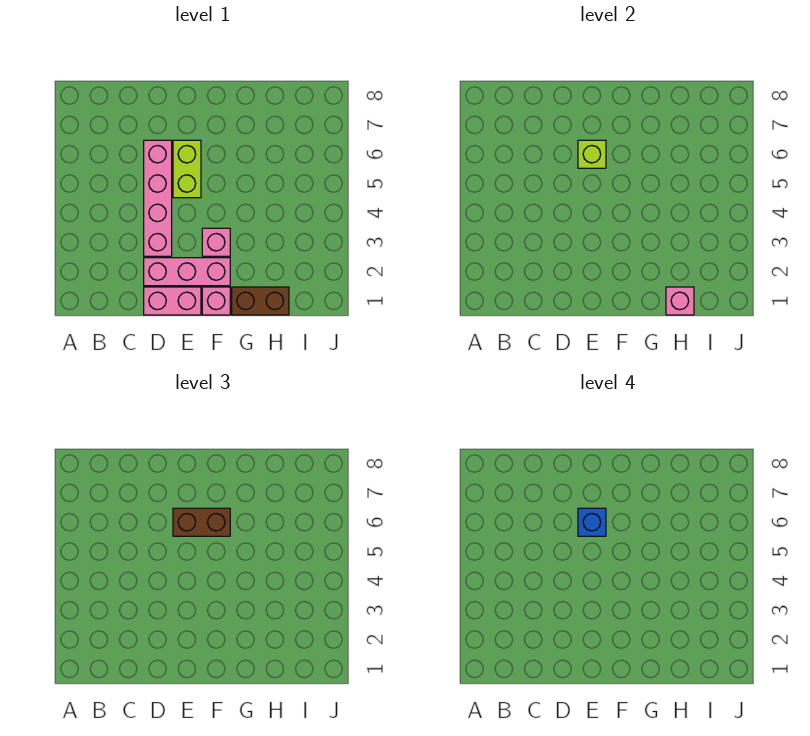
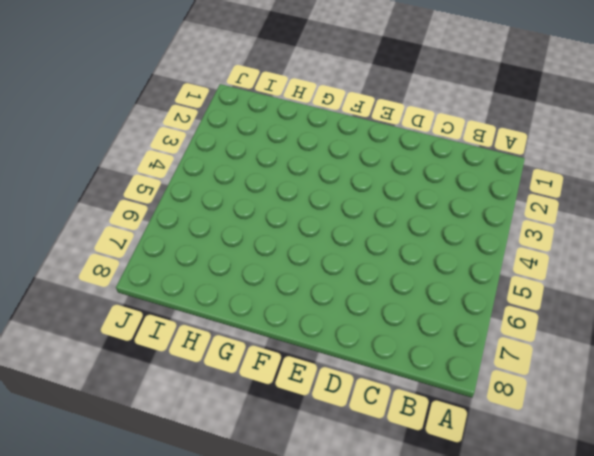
none -> pink 1x2 brick [144,287,201,315]
none -> pink 1x3 brick [144,258,230,286]

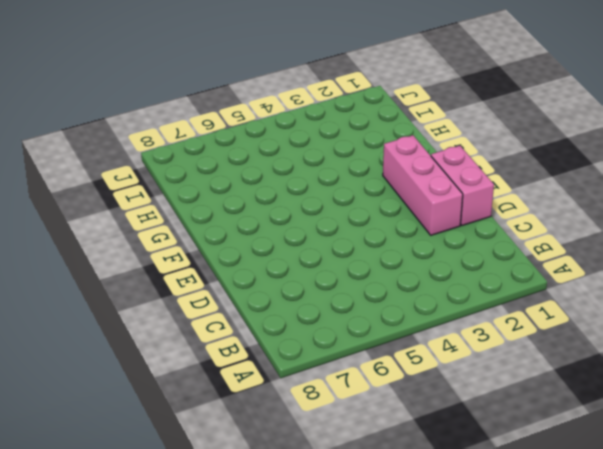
none -> pink 1x4 brick [144,140,172,256]
none -> lime 1x2 brick [173,140,201,198]

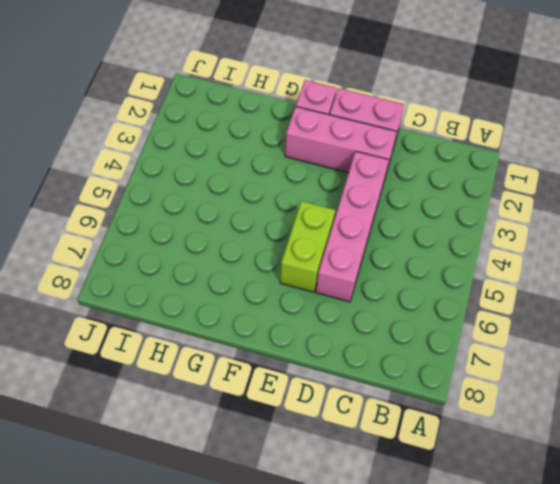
none -> pink 1x1 brick [202,228,230,256]
none -> brown 1x2 brick [232,287,289,315]

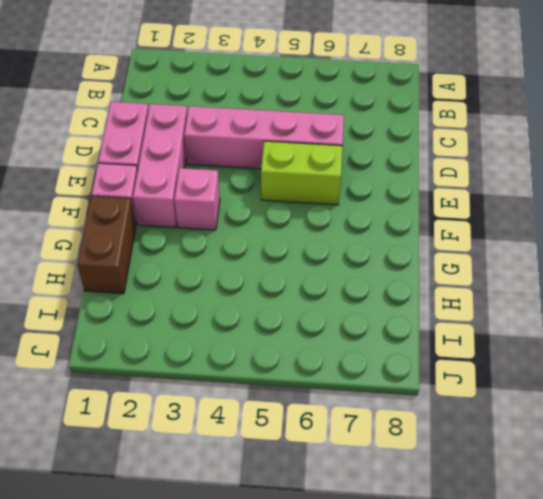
none -> lime 1x1 brick [578,140,606,168]
none -> pink 1x1 brick [666,287,694,315]

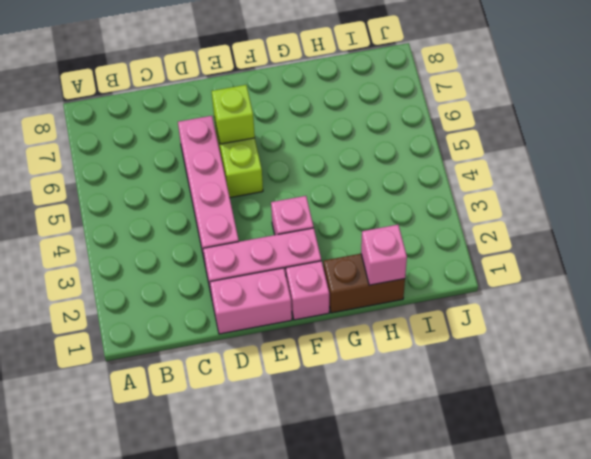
none -> brown 1x2 brick [173,508,230,536]
none -> blue 1x1 brick [578,508,606,536]

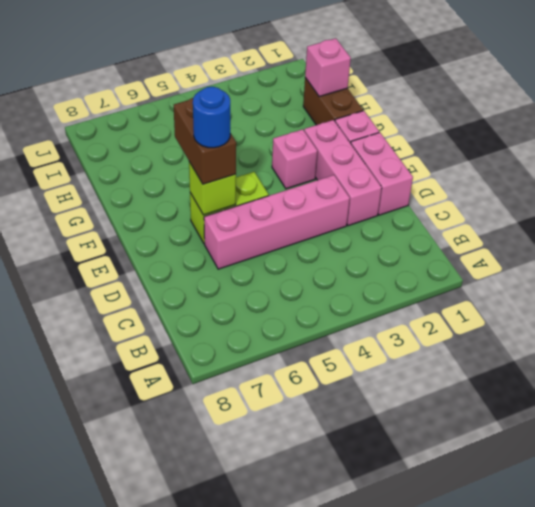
blue 1x1 round brick [193,87,230,148] -> blue 1x1 brick [578,508,606,536]

